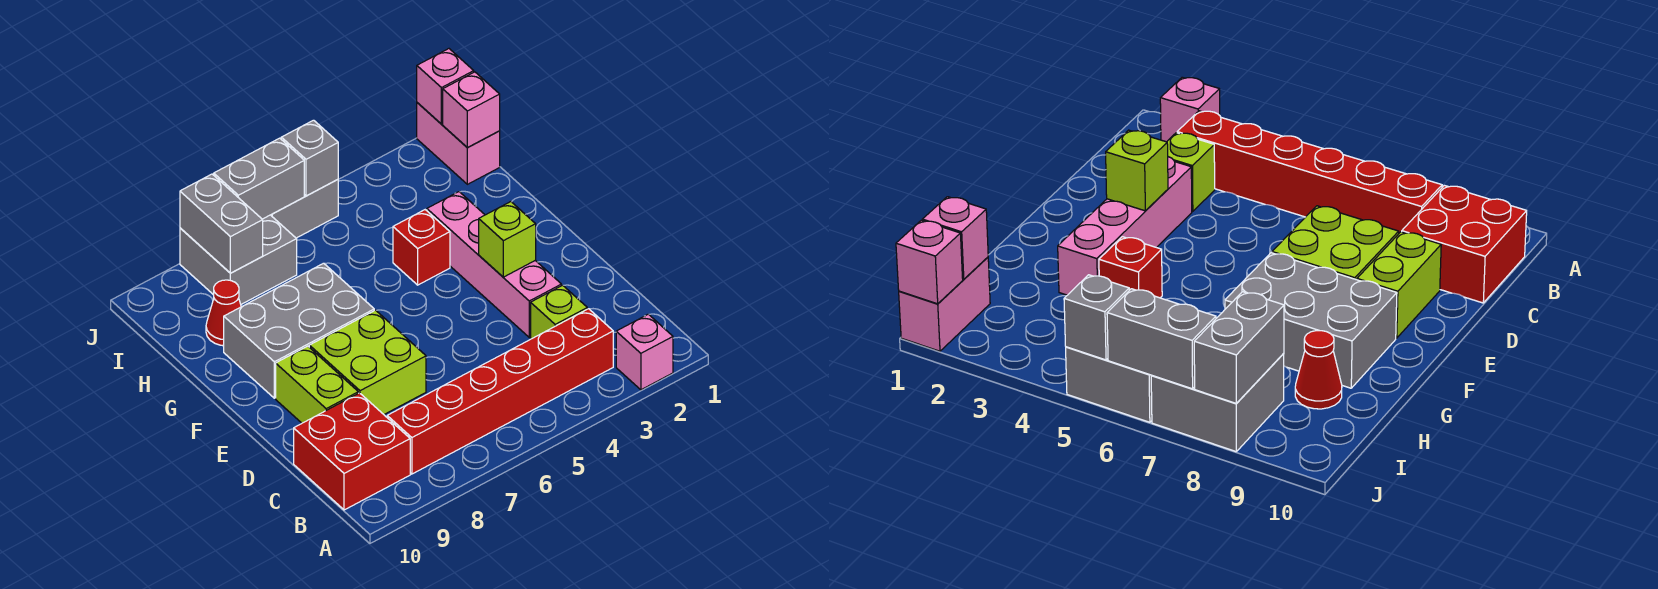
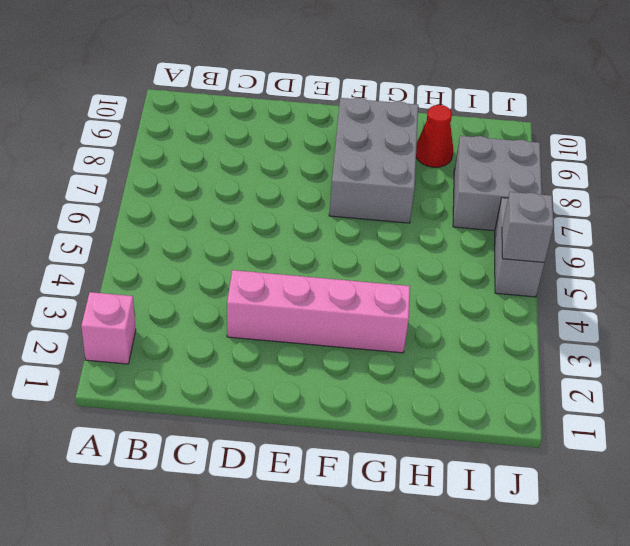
none -> red 1x6 brick [387,309,613,474]
none -> red 2x2 brick [294,393,410,510]
none -> lime 1x1 brick [531,285,587,339]

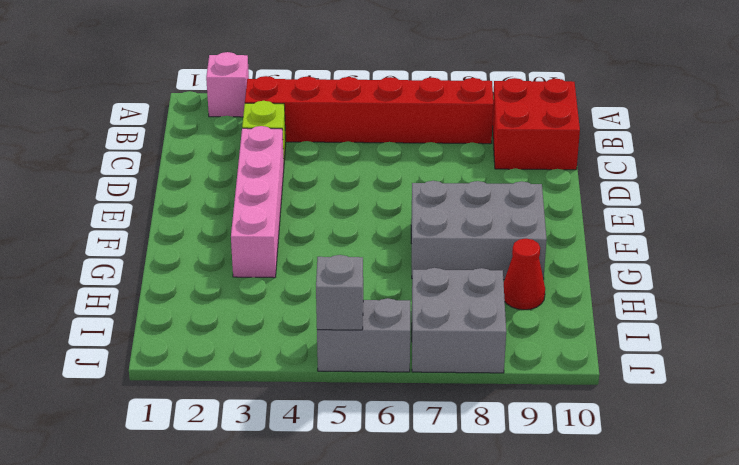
none -> lime 2x2 brick [309,310,426,414]
none -> lime 1x2 brick [276,346,358,423]
none -> red 1x1 brick [393,210,450,285]

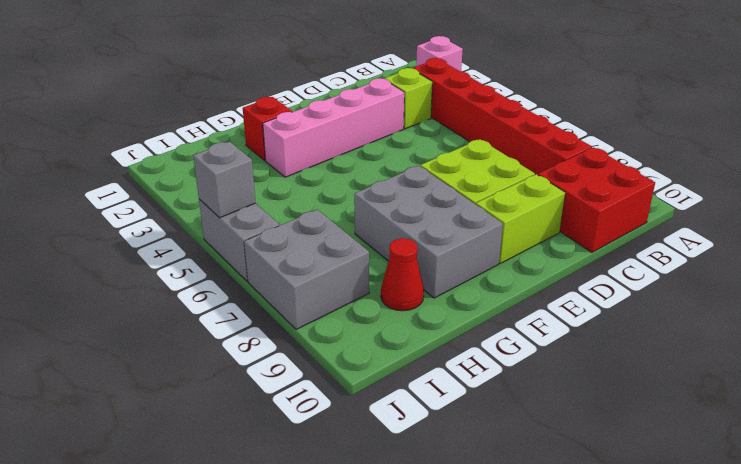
red 1x1 brick [243,97,292,160] -> red 1x1 brick moved to [393,210,450,285]
none -> pink 1x2 brick [417,103,500,184]
none -> lime 1x1 brick [479,202,536,277]
none -> pink 1x1 brick [443,72,500,147]

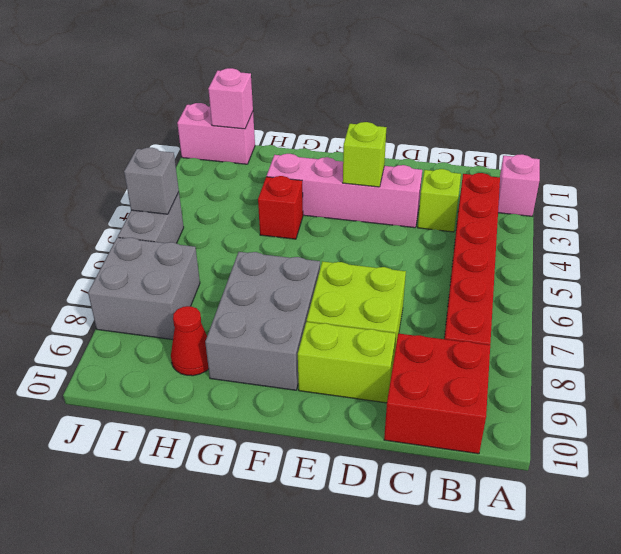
none -> grey 1x2 brick [180,174,263,273]
none -> pink 1x1 brick [417,49,474,124]
none -> grey 1x2 brick [214,138,304,219]

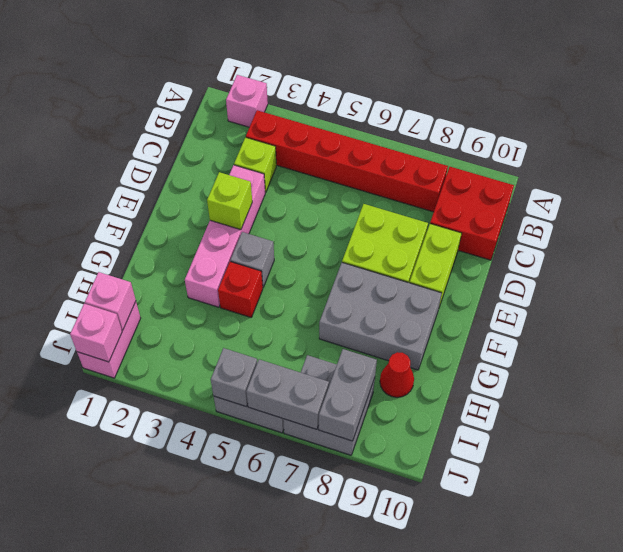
grey 1x1 brick [230,232,274,287] -> none

